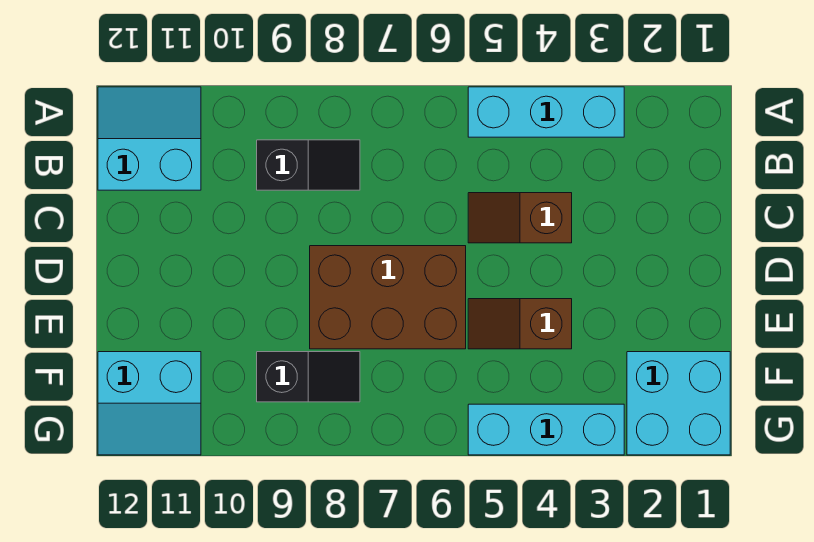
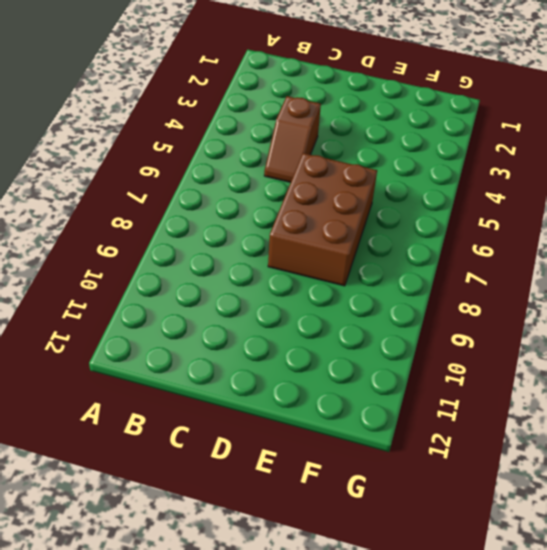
none -> cyan 1x3 brick [468,87,624,137]
none -> cyan 2x2 slope [98,87,201,190]

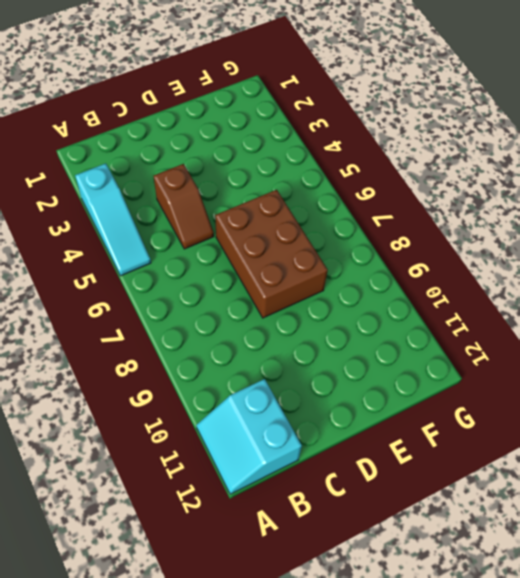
cyan 1x3 slope [75,164,151,276] -> cyan 1x3 brick [468,87,624,137]
none -> black 1x2 slope [257,140,360,190]
none -> brown 1x2 slope [468,299,572,349]

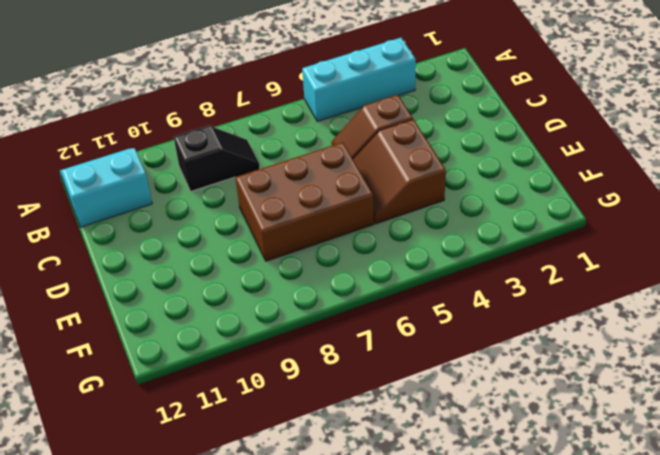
brown 2x2 slope [353,119,446,224] -> brown 1x2 slope [468,299,572,349]
none -> cyan 2x2 brick [627,352,730,455]
none -> black 1x2 slope [257,352,360,402]

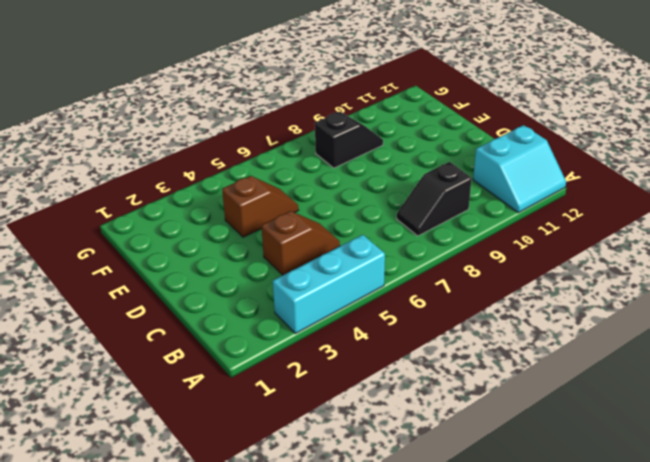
black 1x2 slope [315,112,383,168] -> black 1x2 slope turned to [257,352,360,402]
none -> brown 2x3 brick [310,246,466,349]
none -> cyan 2x2 brick [627,352,730,455]

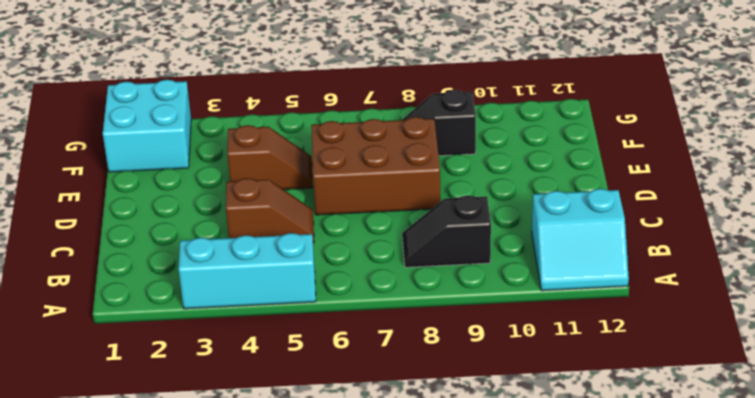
none -> cyan 2x2 slope [98,352,201,455]
none -> cyan 1x3 brick [468,404,624,455]

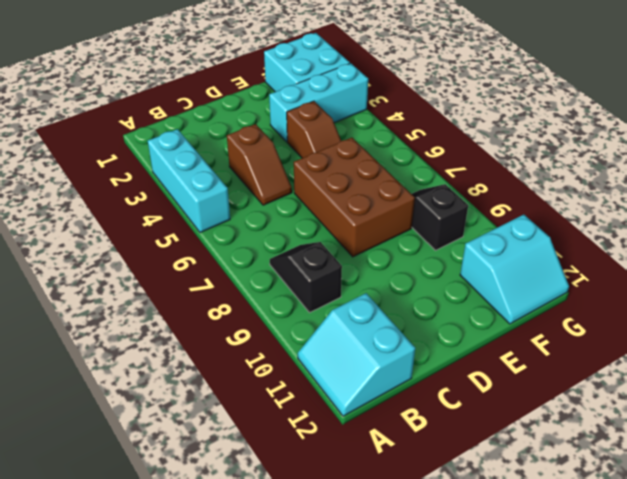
cyan 1x3 brick [269,63,368,142] -> cyan 1x3 brick turned to [468,404,624,455]
cyan 2x2 slope [460,215,569,324] -> cyan 2x2 slope turned to [98,352,201,455]

